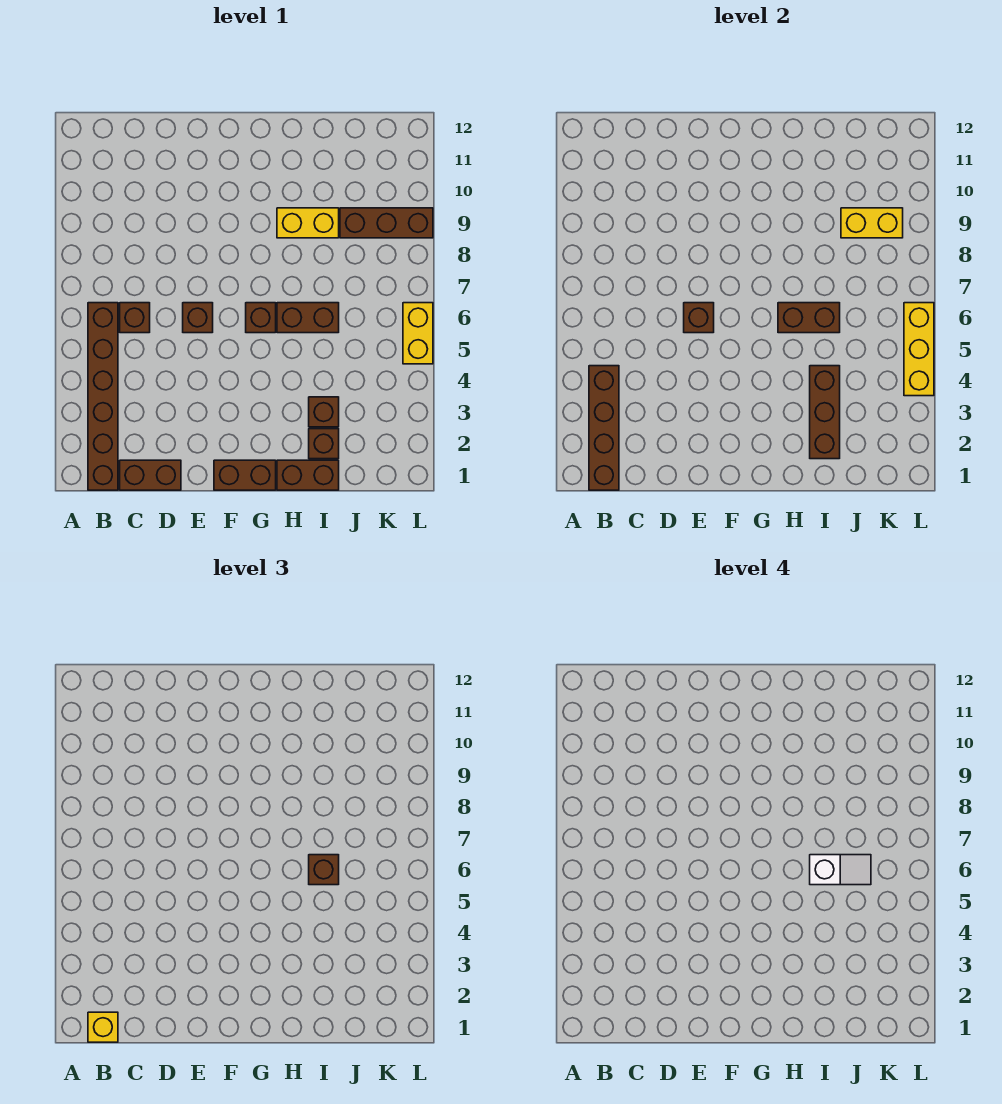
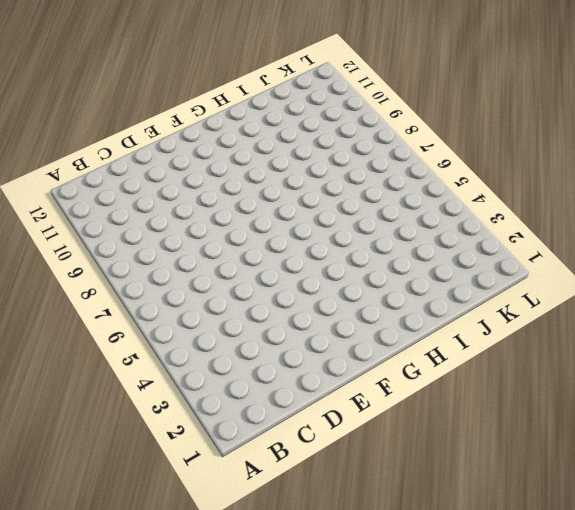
none -> brown 1x6 brick [88,303,118,490]
none -> brown 1x2 brick [120,460,181,490]
none -> brown 1x1 brick [120,303,150,333]

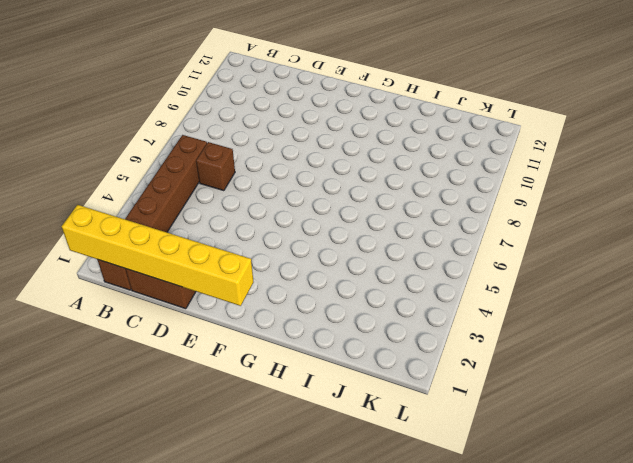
yellow 1x6 brick [62,205,253,306] -> brown 1x4 brick [589,366,619,490]
none -> brown 1x1 brick [183,303,213,333]
none -> brown 1x2 brick [214,460,276,490]
none -> brown 1x1 brick [246,303,276,333]

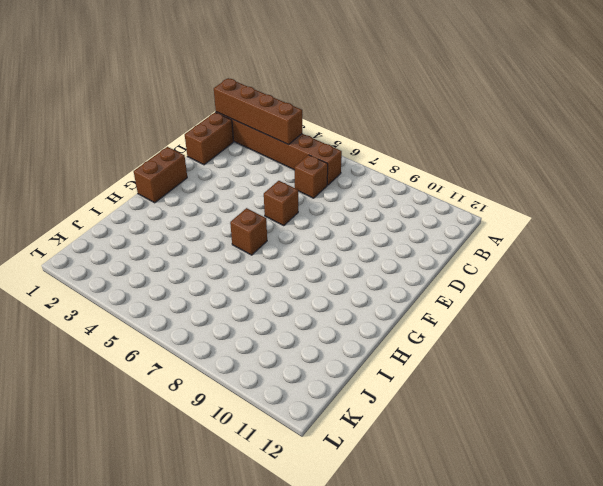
none -> brown 1x2 brick [277,460,339,490]
none -> brown 1x2 brick [277,303,339,333]
none -> yellow 1x2 brick [277,208,339,238]

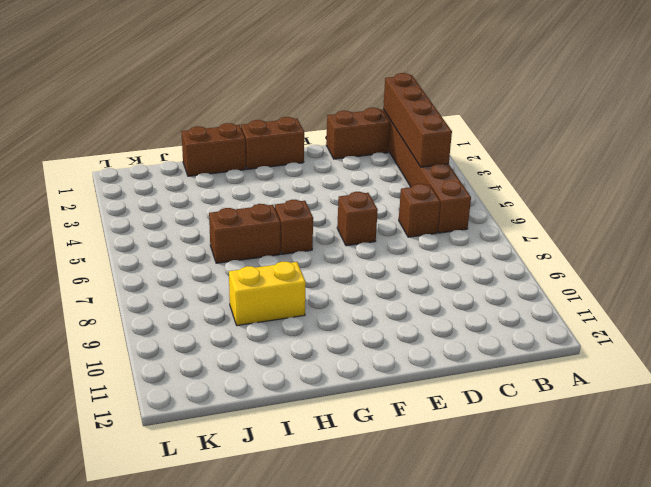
none -> brown 1x1 brick [309,429,339,459]
none -> brown 1x1 brick [309,397,339,427]
none -> brown 1x3 brick [340,208,433,238]

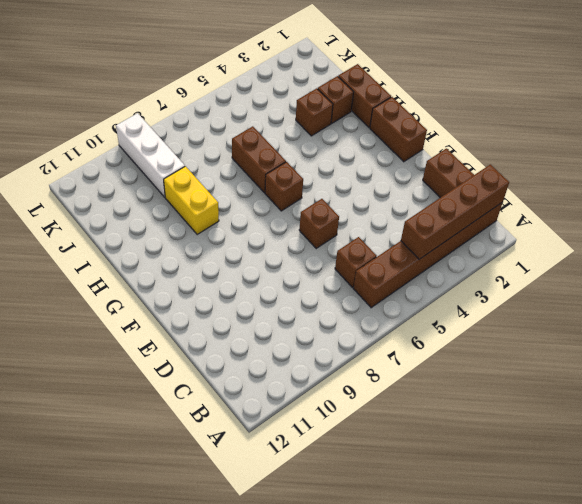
white 1x3 brick [116,113,185,197] -> brown 1x3 brick [340,208,433,238]
none -> yellow 1x2 brick [403,303,433,364]
none -> brown 1x1 brick [684,303,714,333]
none -> brown 1x2 brick [778,303,840,333]

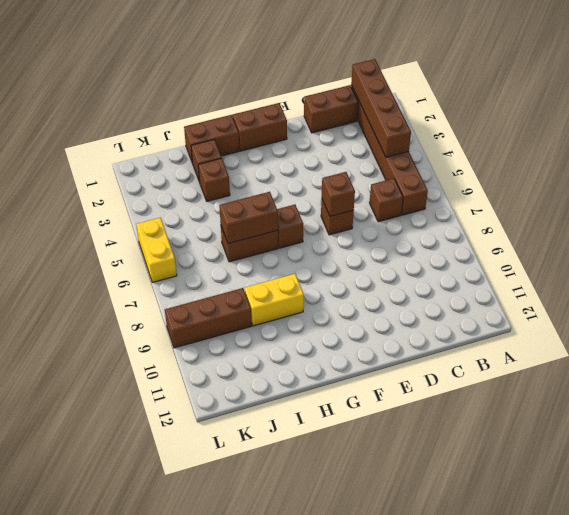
none -> brown 1x3 brick [810,366,840,459]
none -> yellow 1x2 brick [841,208,903,238]
none -> yellow 1x3 brick [904,303,934,396]

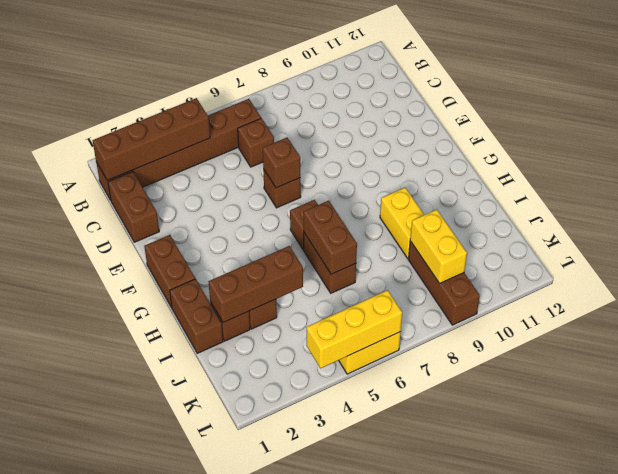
none -> yellow 1x1 brick [88,1012,118,1042]
none -> brown 1x1 brick [309,855,339,885]
none -> white 1x2 slope [810,855,871,885]

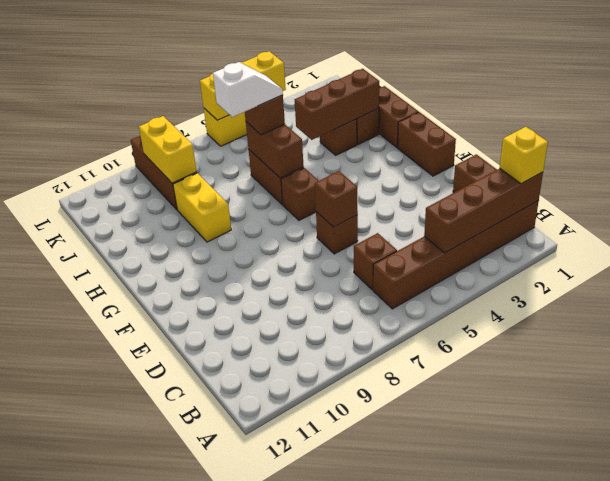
white 1x2 slope [213,62,283,117] -> white 1x2 slope turned to [810,855,871,885]

